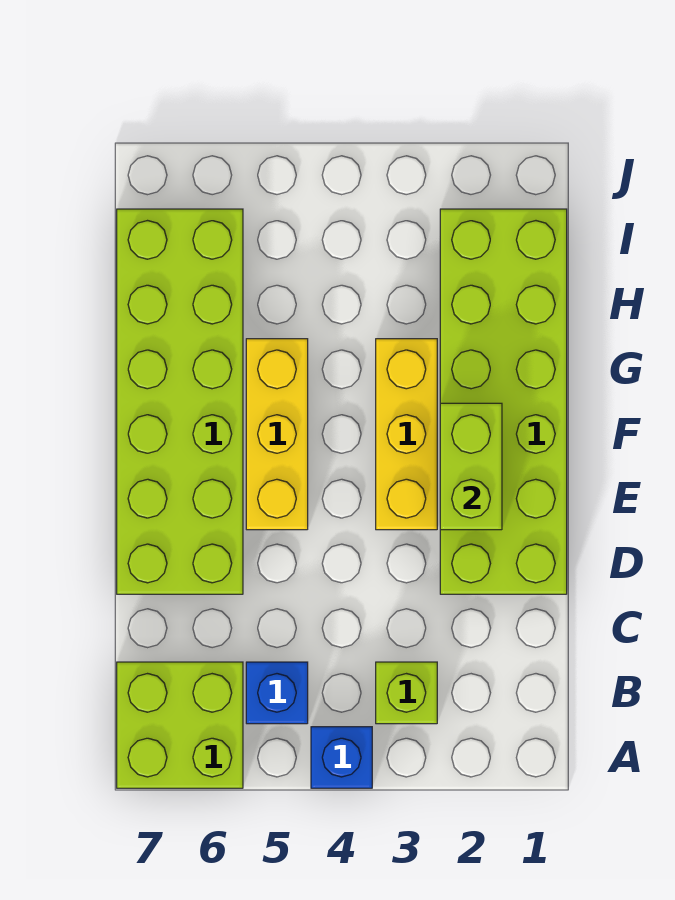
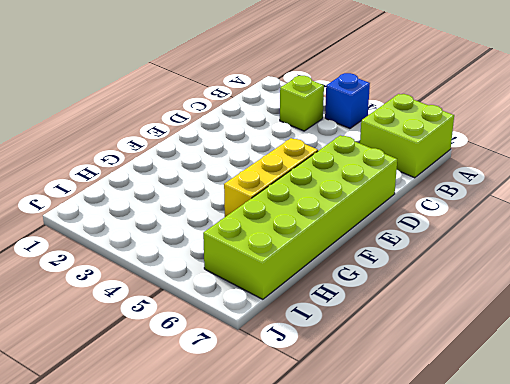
none -> blue 1x1 brick [246,662,308,724]
none -> lime 2x6 brick [440,209,567,594]

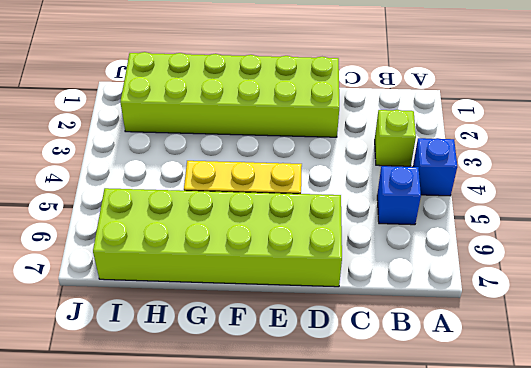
none -> lime 2x2 brick [117,662,243,788]
none -> yellow 1x3 brick [376,339,437,530]

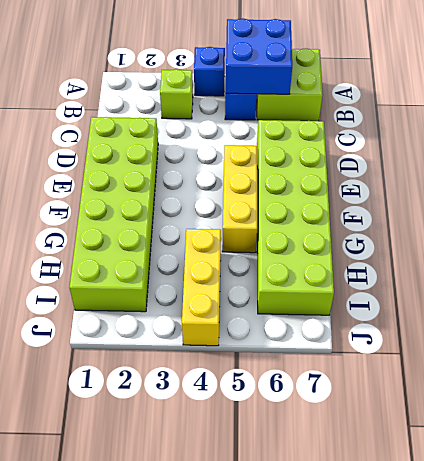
blue 2x2 brick [226,18,292,94] -> none
yellow 1x3 brick [182,229,221,346] -> yellow 1x3 brick moved to [376,339,437,530]
none -> lime 1x2 brick [440,403,502,530]

